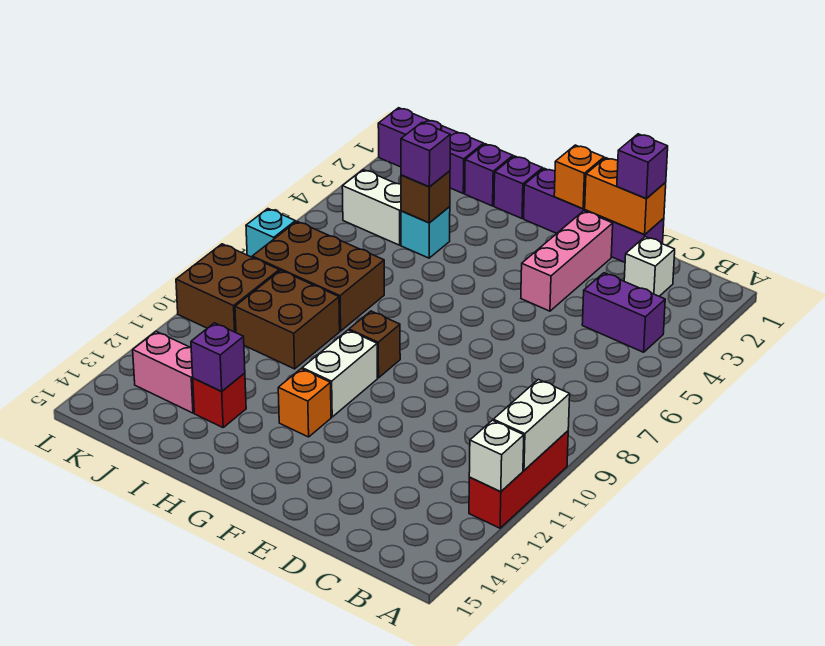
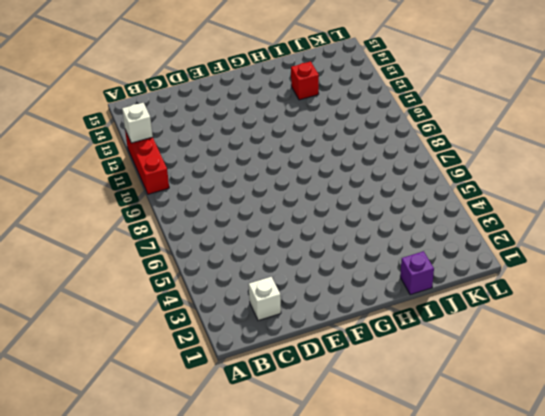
none -> purple 1x2 brick [582,273,665,352]
none -> purple 1x4 brick [524,168,664,262]
none -> pink 1x3 brick [521,211,613,311]

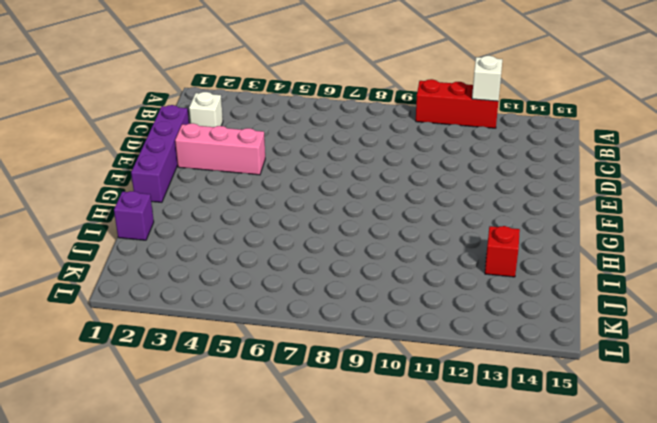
none -> purple 1x2 brick [582,273,665,352]
none -> brown 1x1 brick [349,311,400,378]
none -> white 1x2 brick [302,330,377,417]

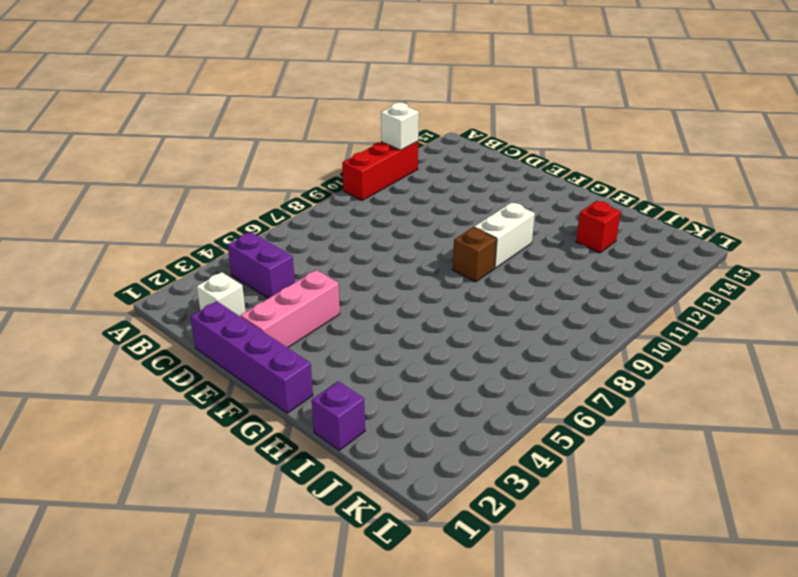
none -> orange 1x1 brick [278,369,331,437]
none -> purple 1x1 brick [494,156,543,218]
none -> cyan 1x1 brick [401,207,450,258]

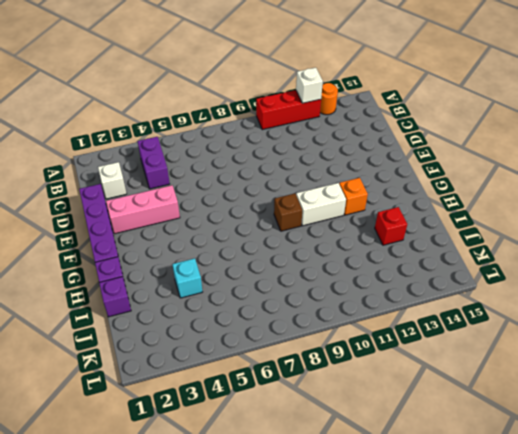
orange 1x1 round brick [320,83,338,115] -> none
none -> brown 2x3 brick [252,222,384,331]
none -> brown 2x2 brick [235,270,340,369]
none -> purple 1x3 brick [378,108,484,193]

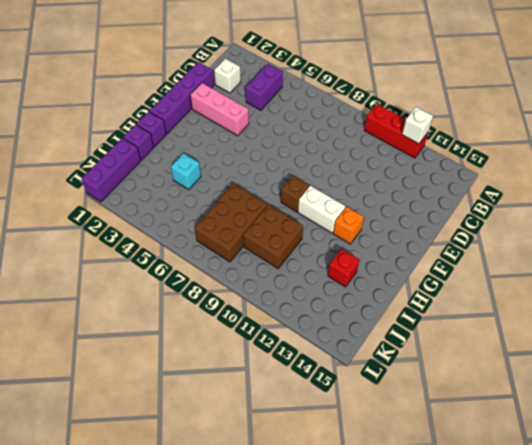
none -> white 1x2 brick [342,170,401,245]
none -> pink 1x2 brick [133,331,194,413]
none -> brown 2x2 brick [176,244,279,333]

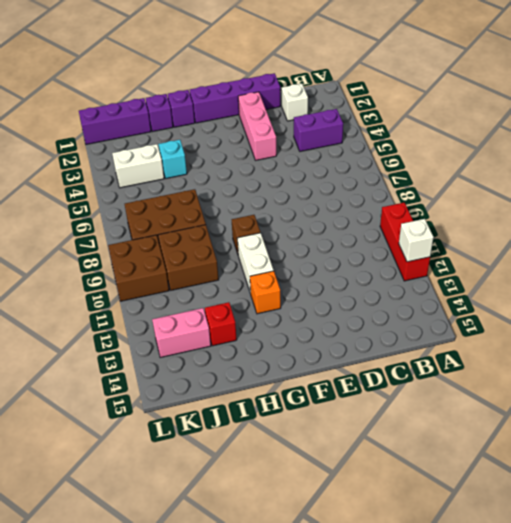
none -> cyan 1x1 brick [246,209,295,257]
none -> white 1x2 brick [493,379,570,470]
none -> orange 1x2 brick [585,158,666,235]

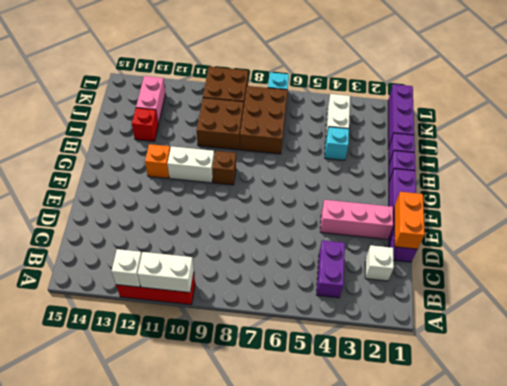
none -> orange 1x1 brick [554,145,604,209]
none -> brown 1x1 brick [401,171,450,223]
none -> purple 1x1 brick [191,323,245,391]

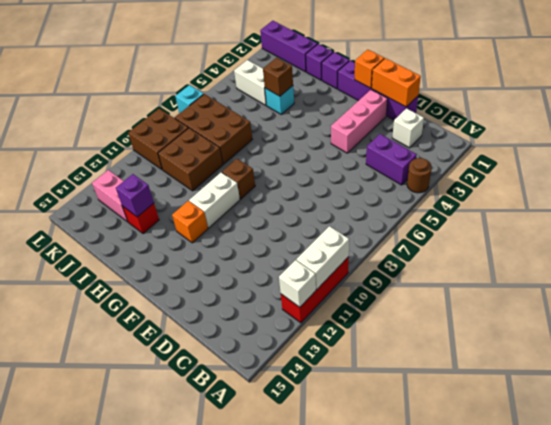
brown 1x1 round brick [407,158,432,193] -> none
none -> purple 1x1 brick [617,134,668,199]
none -> purple 1x1 brick [401,123,450,187]

